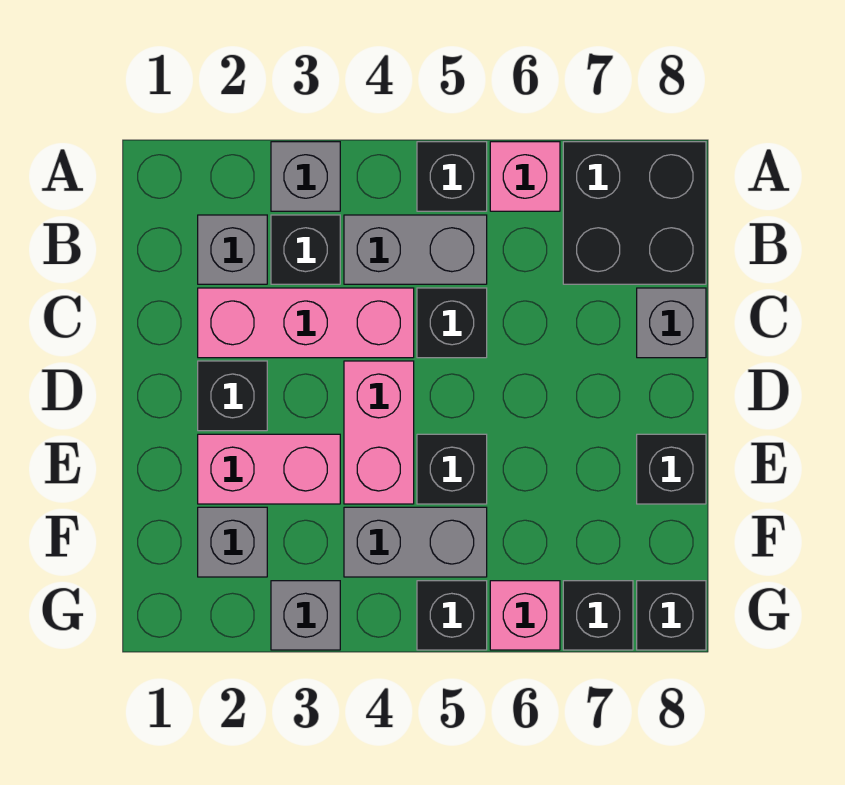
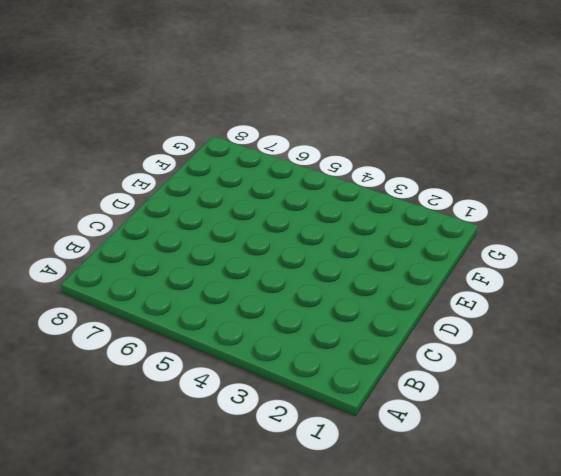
none -> grey 1x1 brick [271,142,340,211]
none -> black 1x1 brick [417,142,487,211]
none -> pink 1x1 brick [490,142,560,211]

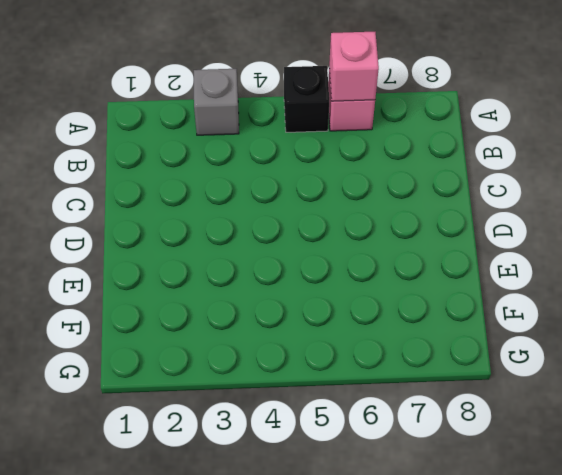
pink 1x1 brick [329,32,379,101] -> pink 1x1 brick moved to [490,581,560,650]
none -> black 2x2 brick [563,142,706,284]
none -> grey 1x1 brick [198,215,267,284]
none -> black 1x1 brick [271,215,340,284]

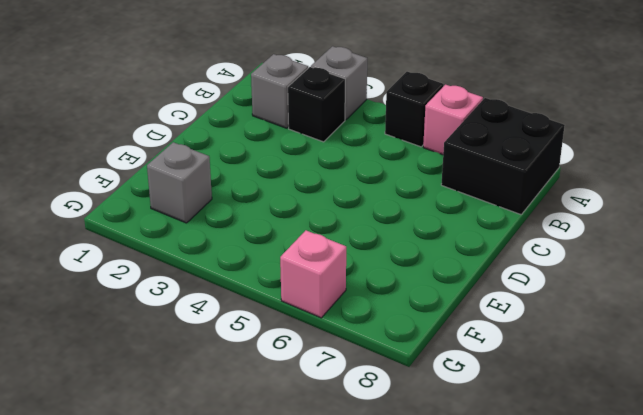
none -> grey 1x2 brick [344,215,487,284]
none -> pink 1x3 brick [198,288,414,358]
none -> black 1x1 brick [417,288,487,358]

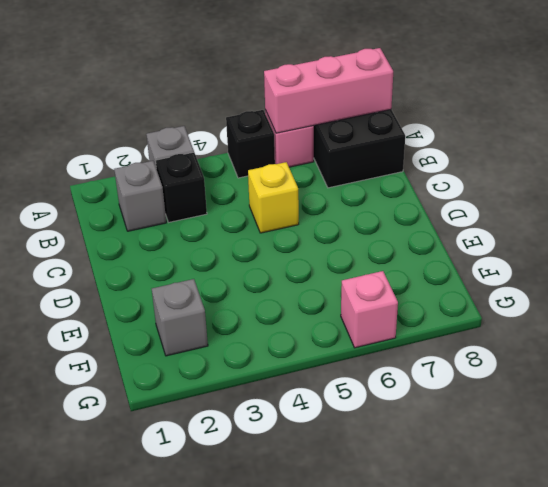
pink 1x3 brick [264,48,393,133] -> pink 1x3 brick moved to [198,288,414,358]
yellow 1x1 brick [248,162,299,233] -> black 1x1 brick [417,288,487,358]
none -> grey 1x2 brick [344,215,487,284]
none -> grey 1x1 brick [637,288,706,358]
none -> black 1x1 brick [198,361,267,431]

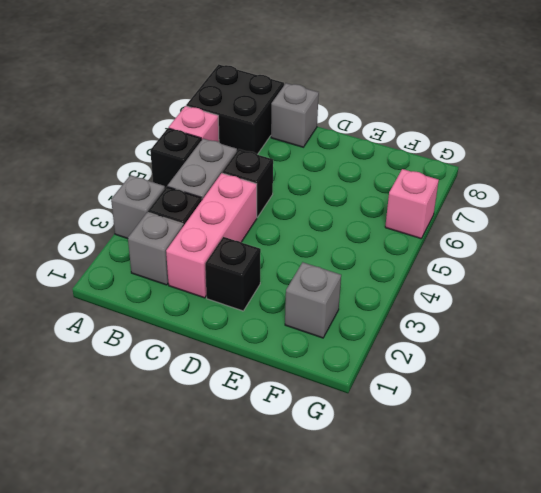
none -> pink 1x2 brick [344,361,414,504]
none -> pink 1x2 brick [198,434,340,504]
none -> black 1x1 brick [417,434,487,504]

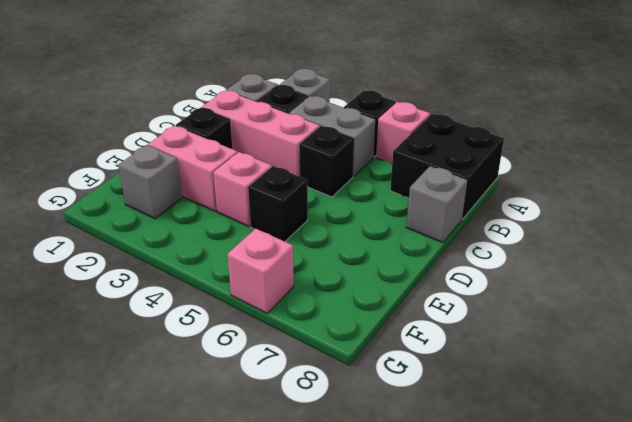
pink 1x1 brick [213,152,272,226] -> pink 1x2 brick [344,361,414,504]
none -> black 1x1 brick [637,434,706,504]
none -> grey 1x2 brick [344,507,487,577]
none -> grey 1x1 brick [271,581,340,650]

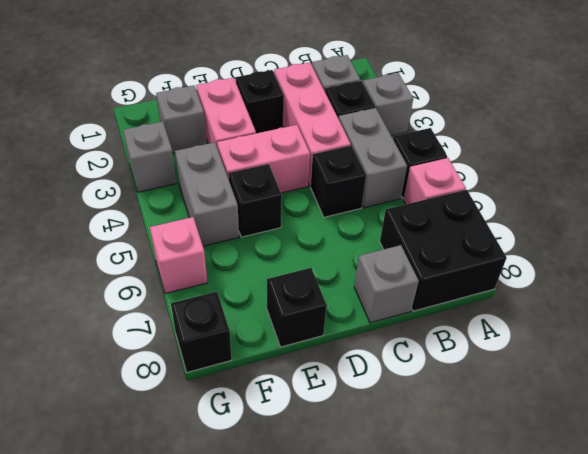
none -> black 1x1 brick [417,581,487,650]
none -> black 1x1 brick [563,581,633,650]

